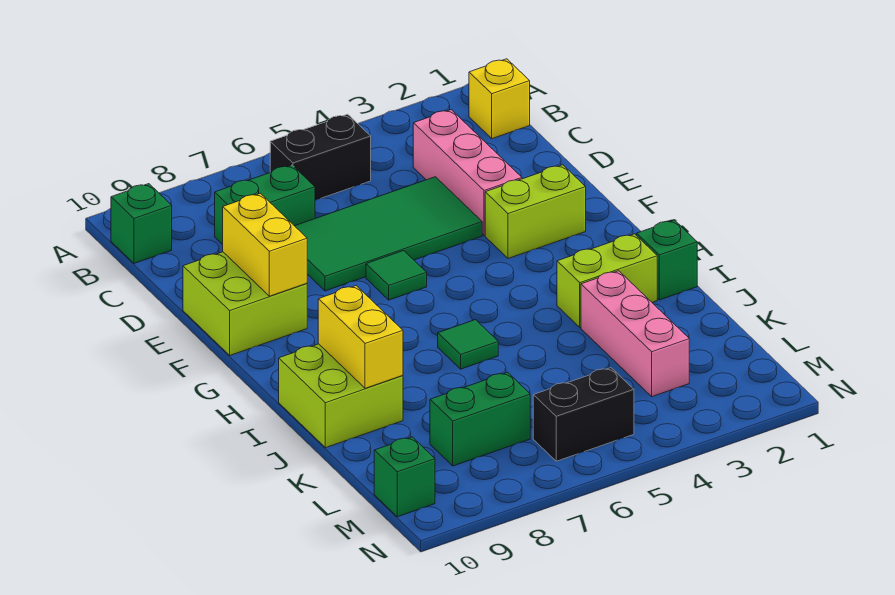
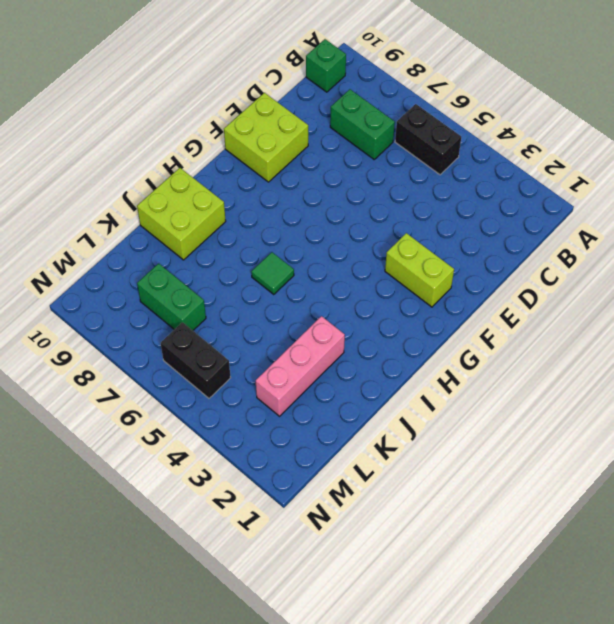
none -> yellow 1x1 brick [469,59,530,139]
none -> pink 1x3 brick [413,110,522,235]
none -> green 2x4 tile [295,177,482,291]

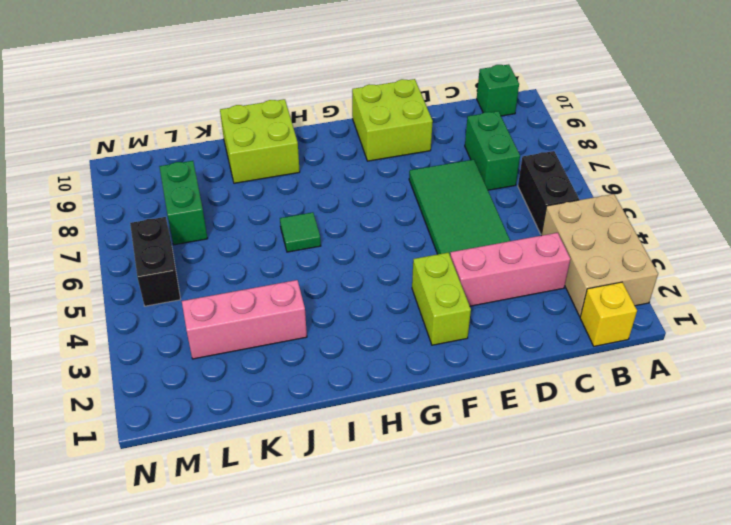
tan 2x3 brick [541,194,658,316] -> none
none -> green 1x1 tile [366,251,427,300]
none -> green 1x1 brick [637,220,697,300]
none -> lime 1x2 brick [557,234,657,328]

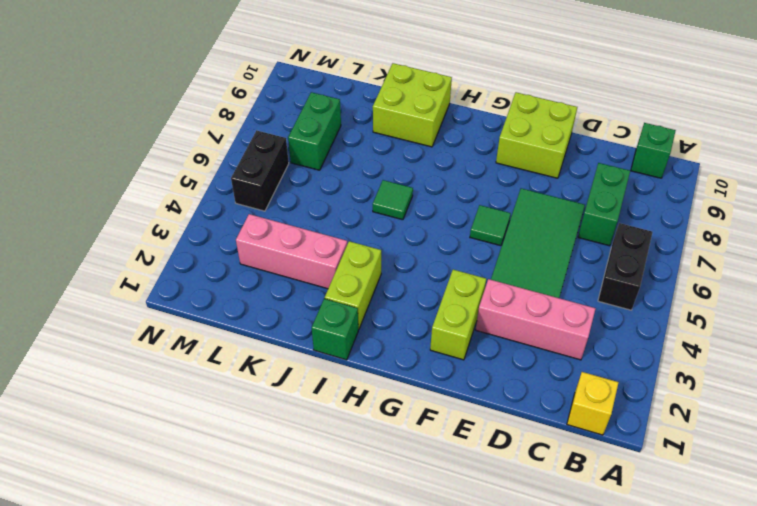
none -> green 1x1 brick [374,437,435,517]
none -> yellow 1x2 brick [223,193,307,296]
none -> yellow 1x2 brick [318,286,403,388]

